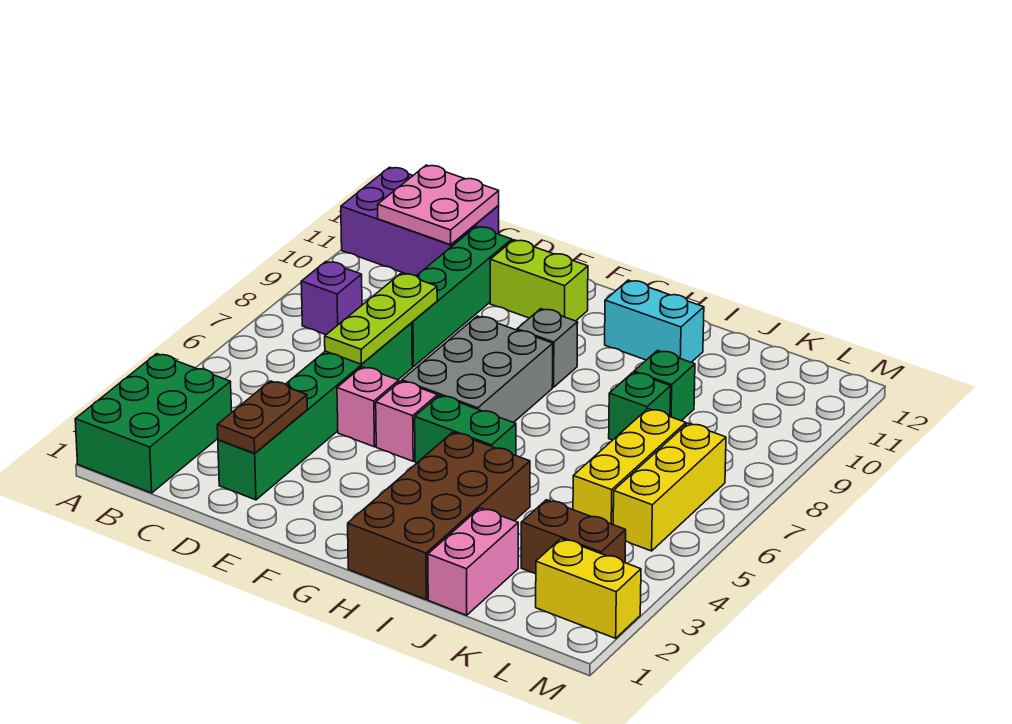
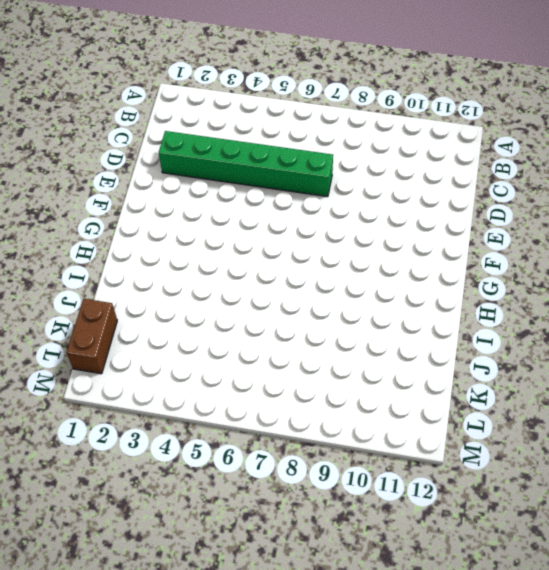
brown 1x2 brick [67,299,117,374] -> brown 1x2 brick moved to [521,500,626,574]
none -> green 2x3 brick [75,354,232,493]
none -> purple 2x3 brick [341,167,499,276]
none -> purple 1x1 brick [301,262,362,335]

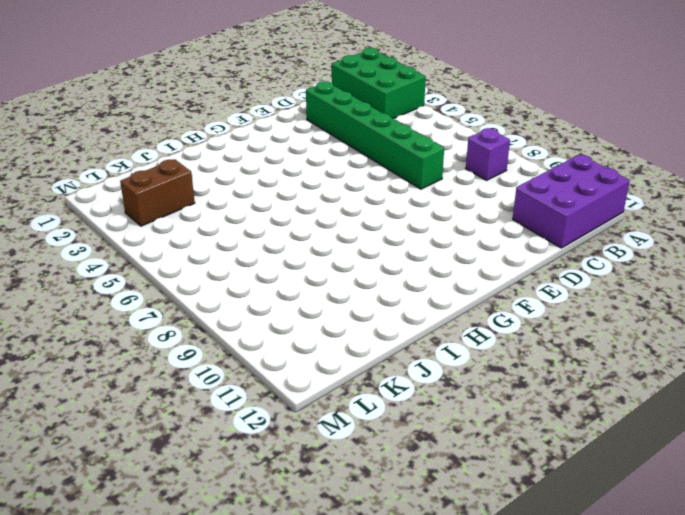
none -> green 1x4 brick [412,227,512,367]
none -> pink 1x1 brick [337,367,399,447]
none -> lime 1x2 brick [490,240,588,321]

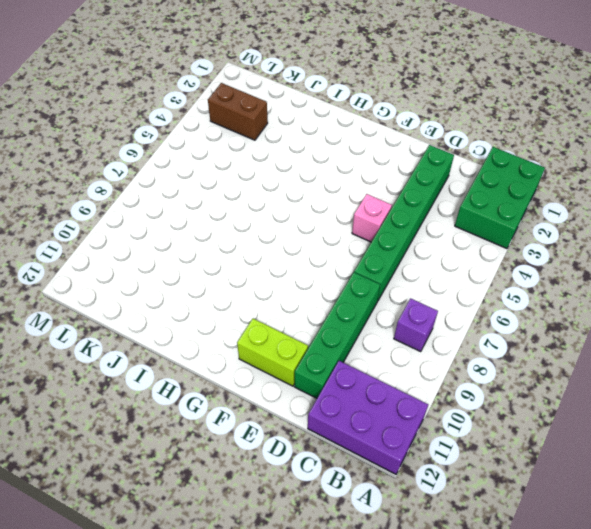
none -> pink 1x1 brick [376,381,438,461]
none -> grey 2x3 brick [402,316,553,423]
none -> green 1x2 brick [415,395,516,463]

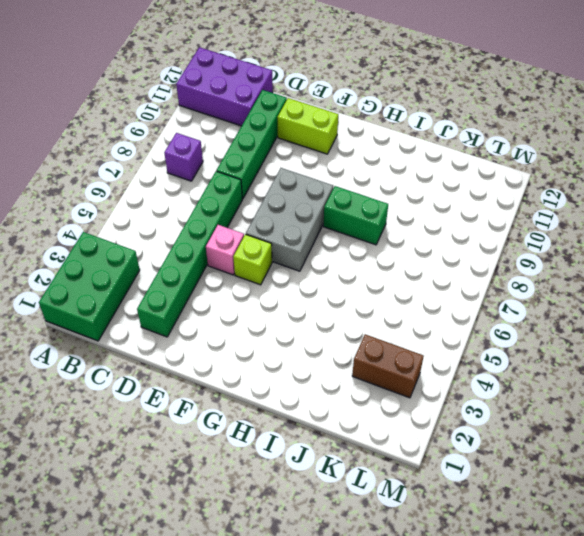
lime 1x1 brick [233,234,272,285] -> pink 1x1 brick [376,381,438,461]
green 1x2 brick [323,186,388,245] -> green 1x2 brick moved to [415,395,516,463]
none -> grey 1x1 brick [517,309,578,387]
none -> brown 2x4 brick [348,432,530,599]
none -> cyan 1x2 brick [605,280,704,362]

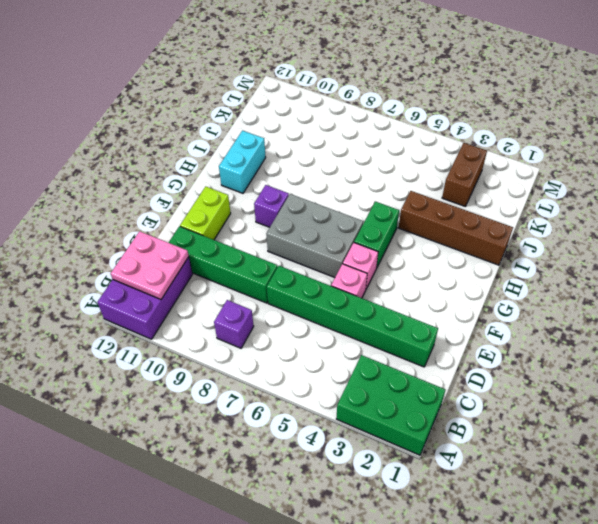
purple 1x1 brick [254,185,289,227] -> grey 1x1 brick [517,309,578,387]
brown 1x4 brick [398,191,513,265] -> brown 2x4 brick [348,432,530,599]
none -> pink 1x2 brick [428,508,518,615]
none -> green 1x1 brick [609,372,671,440]
none -> green 1x1 brick [634,351,695,421]

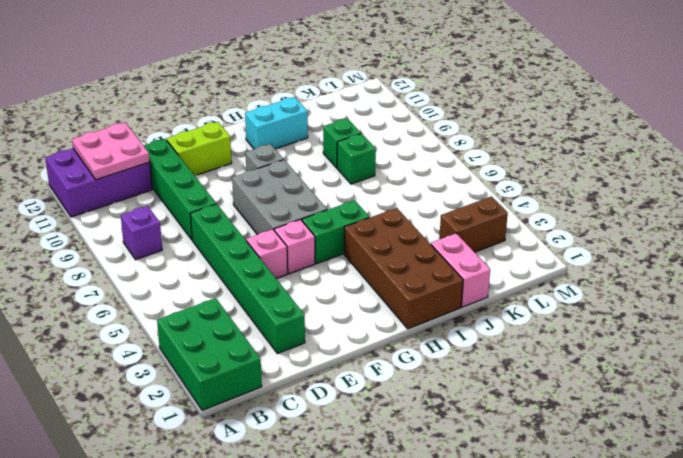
none -> yellow 1x3 brick [573,409,686,525]
none -> yellow 1x2 brick [536,539,641,638]
none -> yellow 1x3 brick [613,423,726,551]

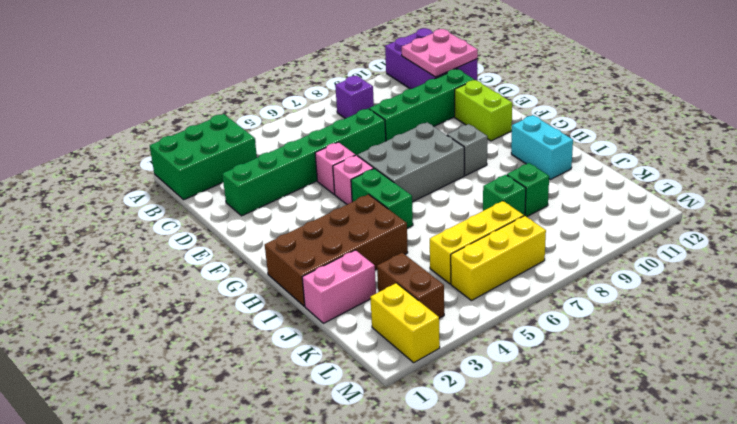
none -> brown 1x2 plate [217,381,307,453]
none -> lime 1x3 plate [325,273,437,364]

